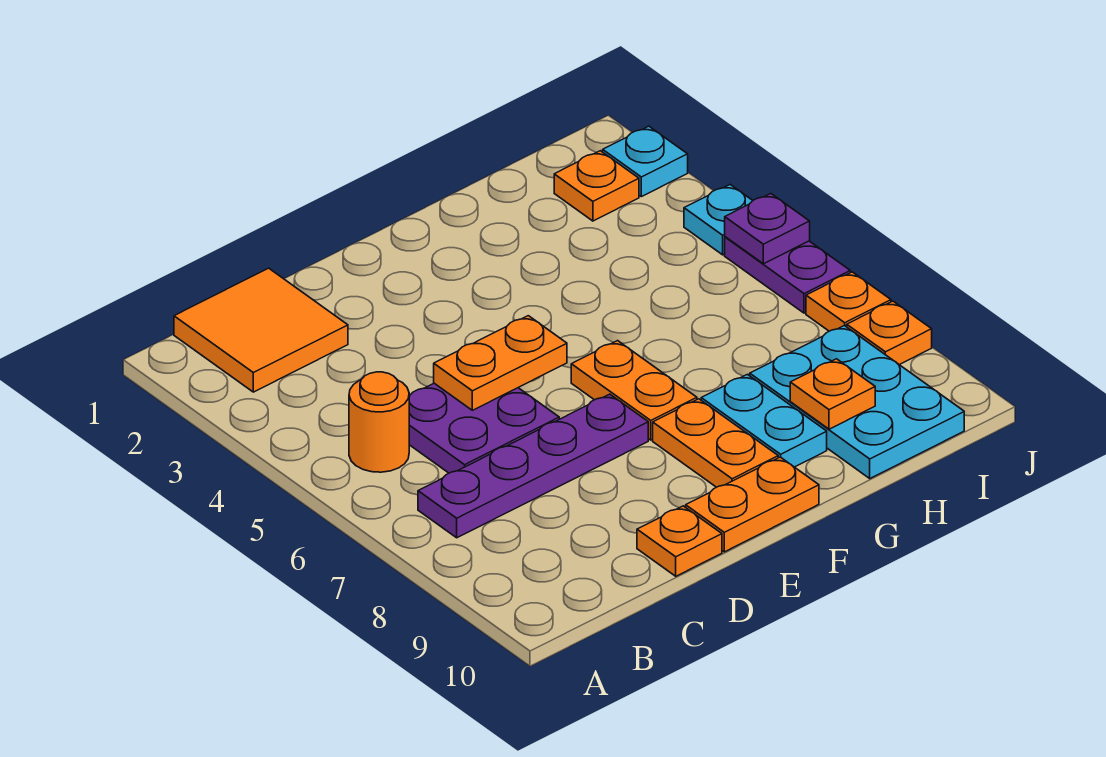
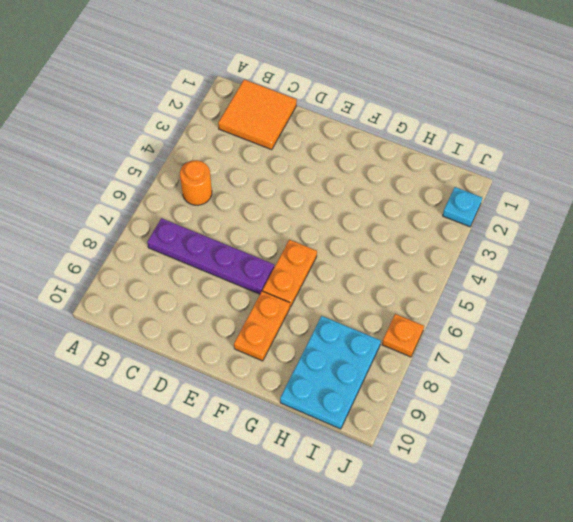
none -> purple 2x2 plate [409,383,559,473]
none -> orange 1x1 plate [637,506,722,576]
none -> orange 1x2 plate [686,457,819,552]

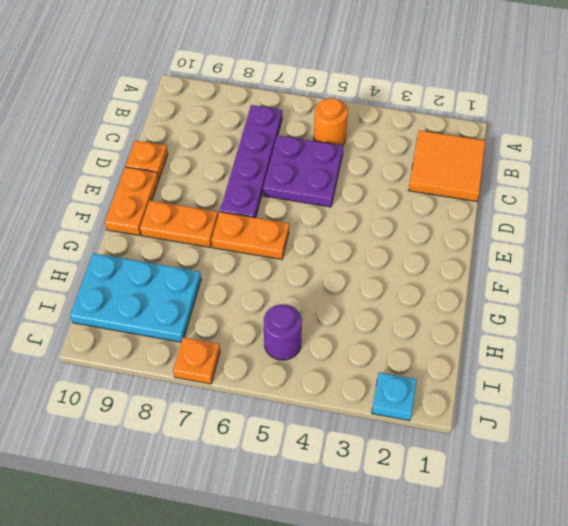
purple 1x1 round brick [264,304,302,360] -> none
none -> cyan 1x2 plate [701,374,827,467]
none -> orange 1x1 plate [554,151,639,221]
none -> cyan 1x1 plate [684,185,753,255]

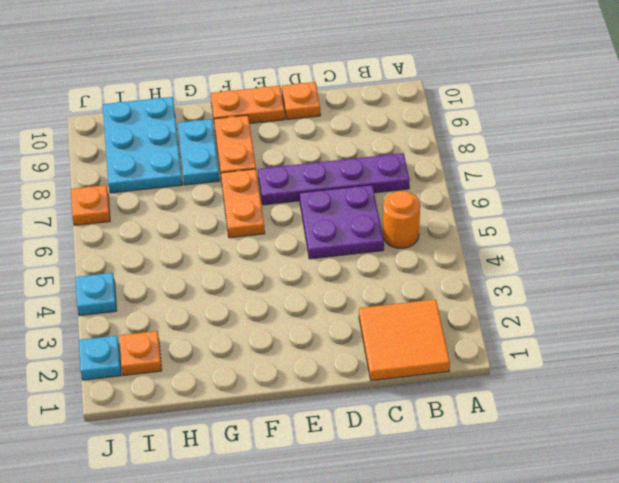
none -> purple 1x2 plate [725,237,850,313]
none -> orange 1x1 plate [847,301,932,365]
none -> orange 1x2 plate [434,316,567,410]

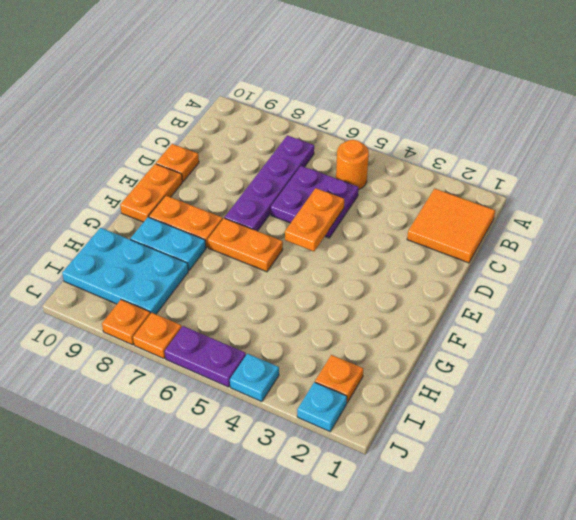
none -> orange 1x1 plate [790,359,875,429]
none -> purple 1x1 plate [725,194,810,264]

